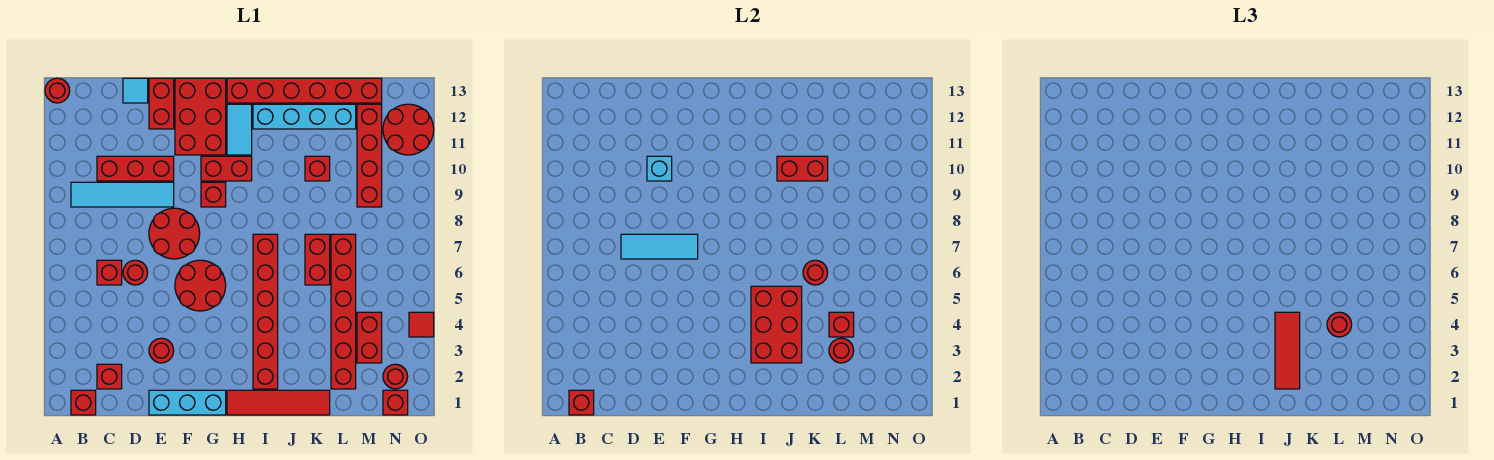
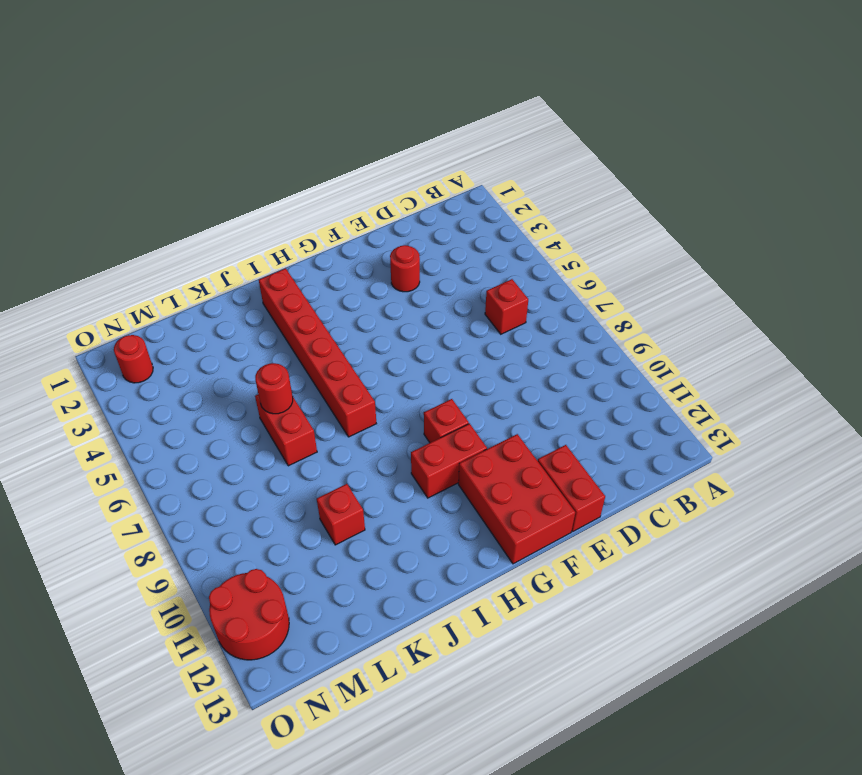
none -> red 1x1 round brick [45,78,70,103]
none -> red 1x1 brick [71,390,96,415]
none -> cyan 1x4 tile [71,182,174,207]
none -> red 1x1 brick [97,364,122,389]

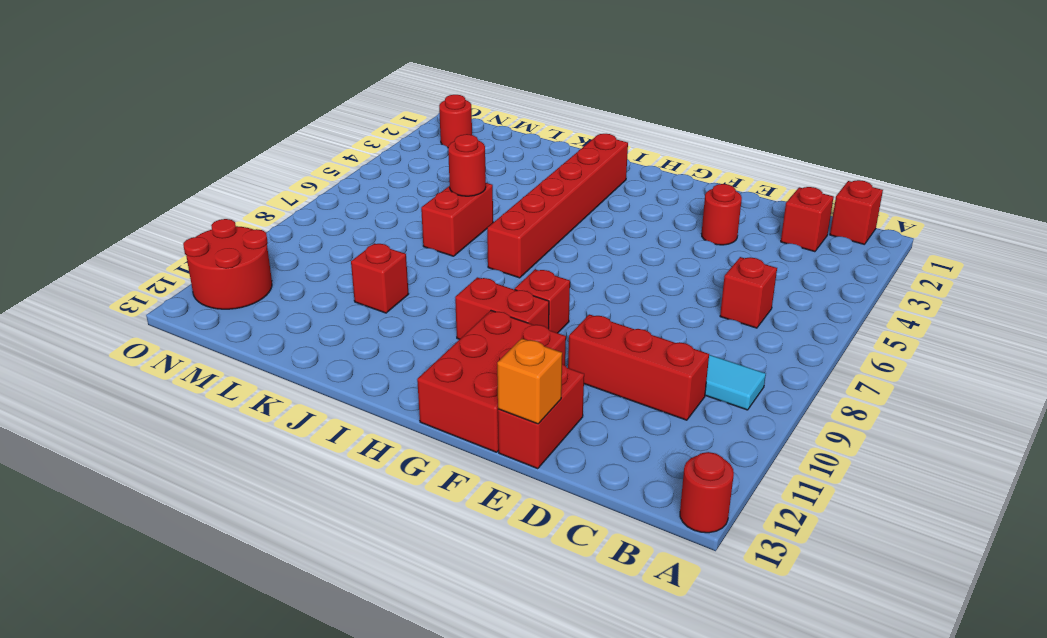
orange 1x1 brick [497,339,562,424] -> none
none -> red 1x1 round brick [123,260,148,285]
none -> cyan 1x1 tile [123,78,148,103]
none -> cyan 1x3 brick [149,390,226,415]
none -> red 2x2 round brick [149,208,200,259]

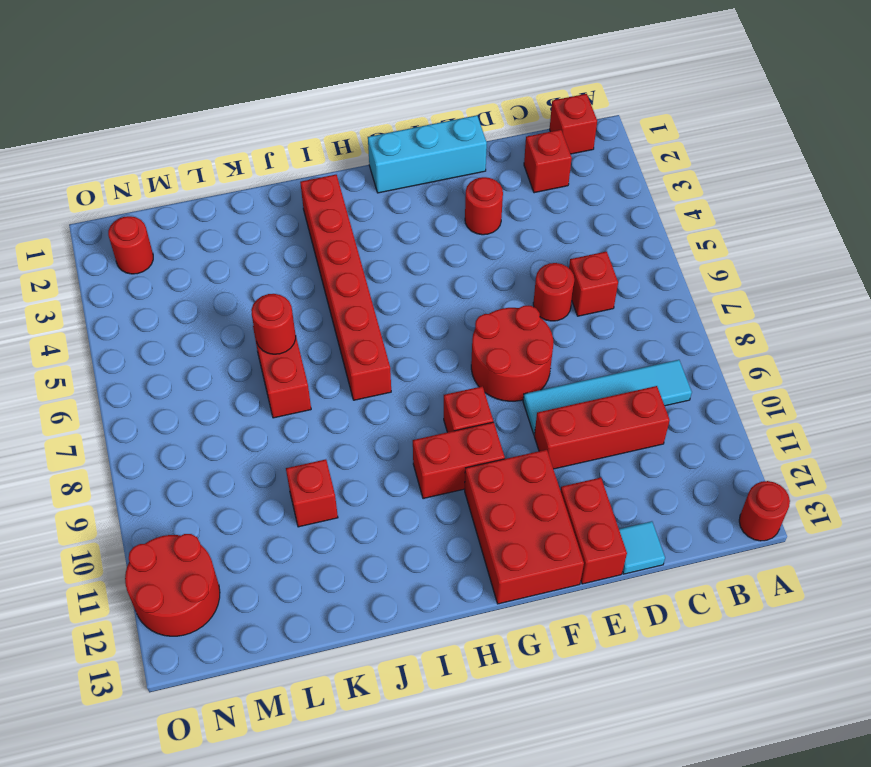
none -> red 2x2 round brick [175,260,226,311]
none -> red 1x4 tile [227,390,330,415]
none -> cyan 1x2 tile [227,104,252,155]
none -> red 1x6 brick [227,78,382,103]

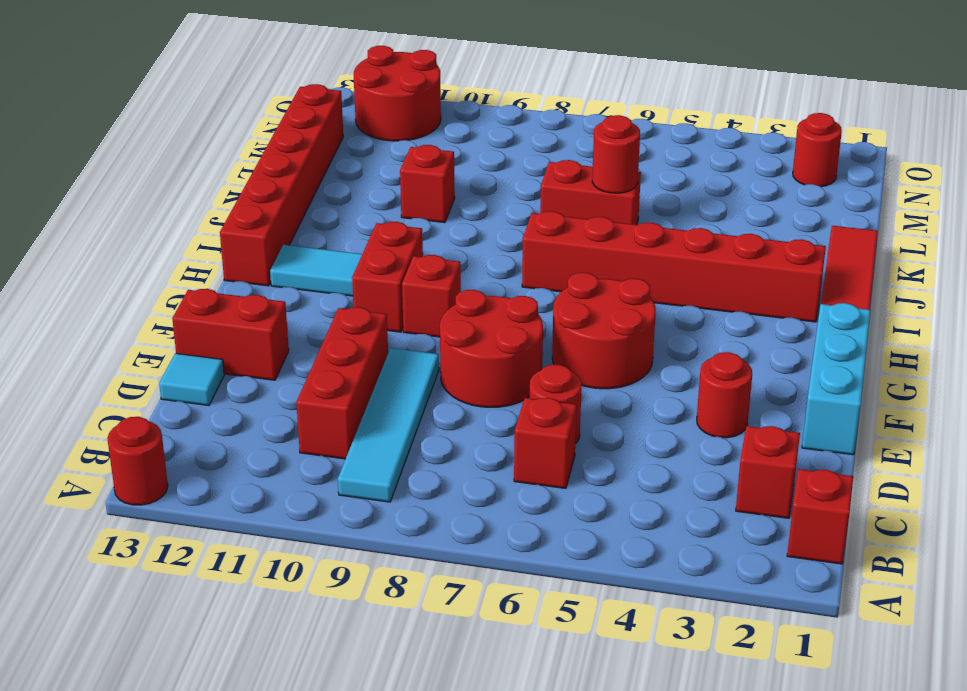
none -> red 2x3 brick [175,78,226,155]
none -> cyan 1x4 brick [253,104,356,129]
none -> red 1x6 brick [331,234,356,389]
none -> red 1x2 brick [357,312,382,363]

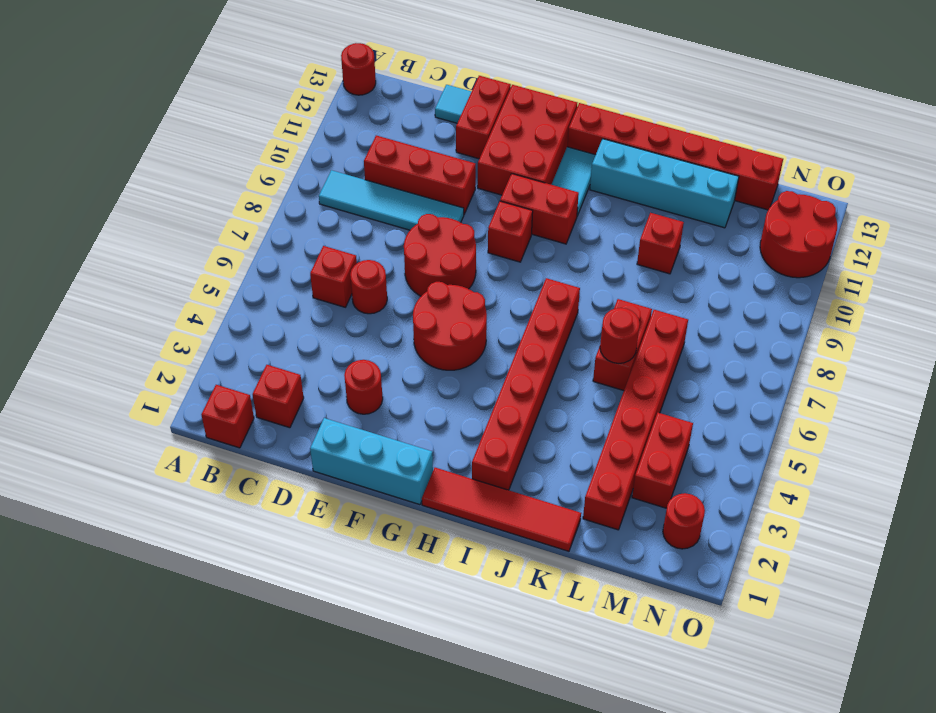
none -> red 1x4 brick [357,104,382,207]
none -> red 1x1 brick [383,390,408,415]
none -> red 1x1 tile [409,312,434,337]
none -> red 1x1 brick [569,390,594,415]

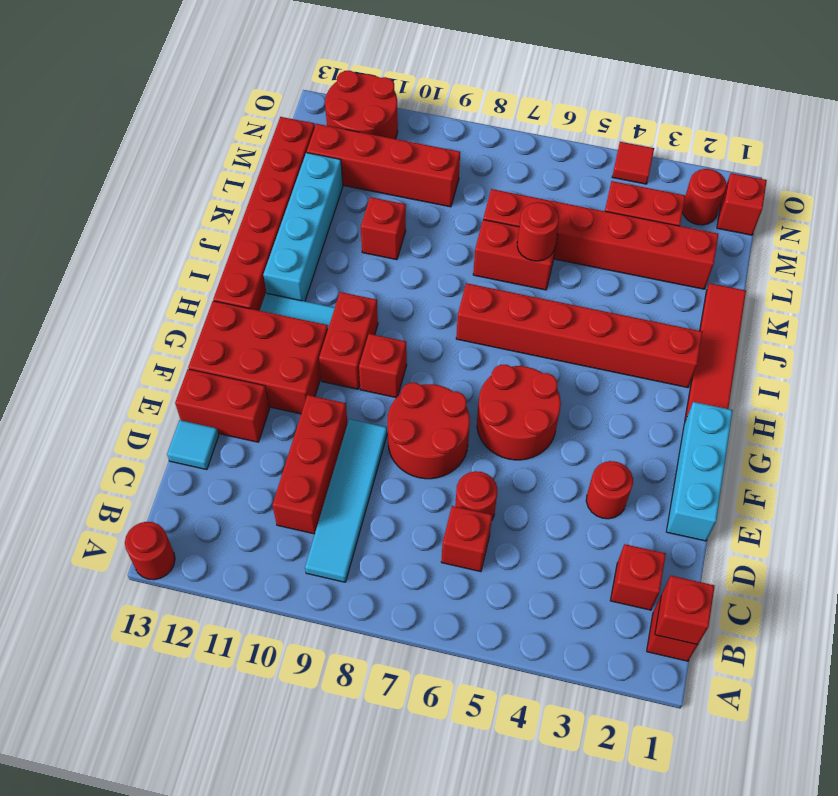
none -> cyan 1x3 tile [621,234,698,259]
none -> cyan 1x1 brick [647,156,672,181]
none -> red 2x3 brick [751,286,802,363]
none -> red 1x2 brick [777,156,828,181]

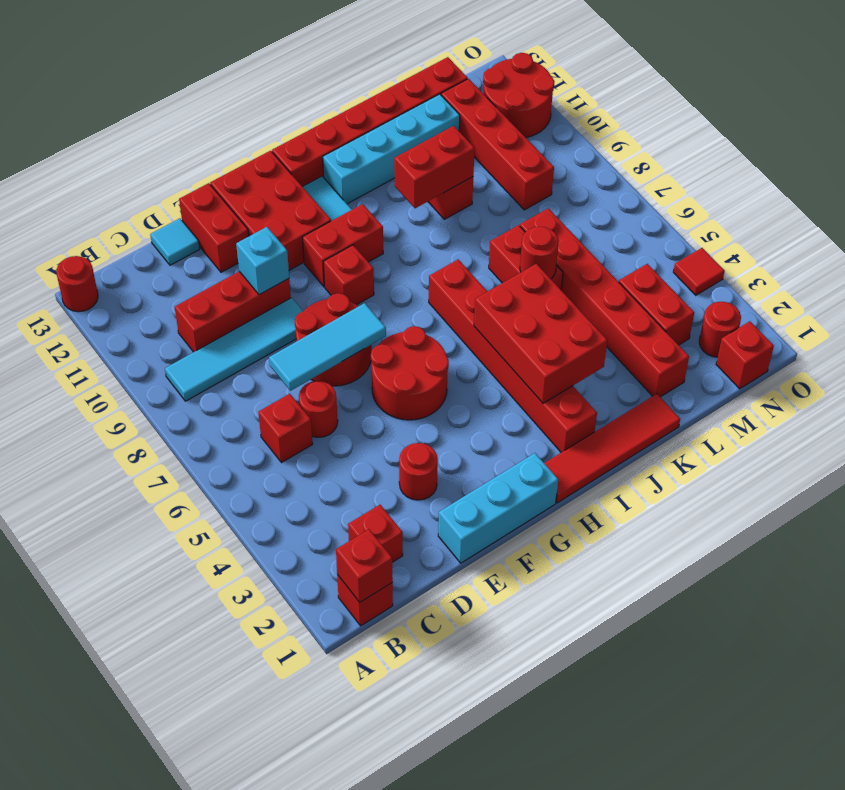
none -> red 1x1 round brick [829,338,854,363]
none -> red 1x1 brick [829,312,854,337]
none -> red 1x3 tile [1275,312,1300,389]
none -> red 1x1 round brick [1327,312,1352,337]

